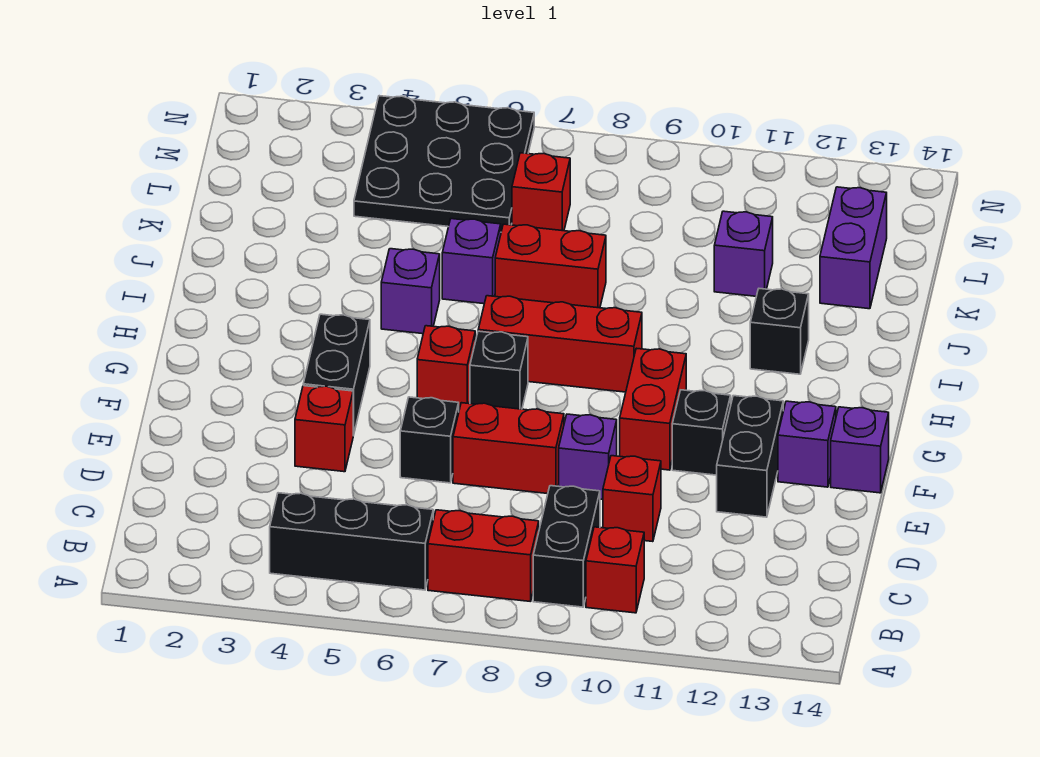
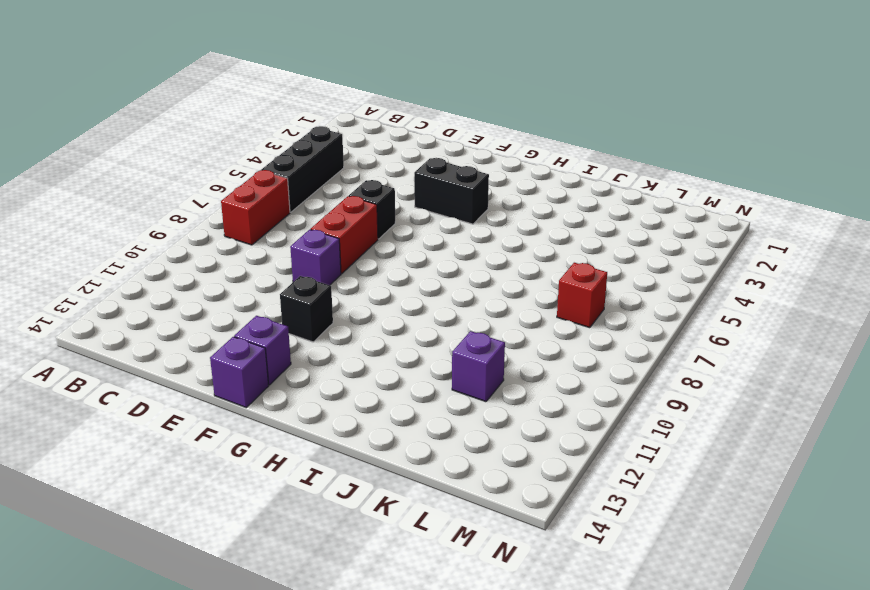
none -> black 1x2 brick [533,486,600,607]
none -> red 1x1 brick [586,527,644,613]
none -> red 1x1 brick [603,456,661,542]

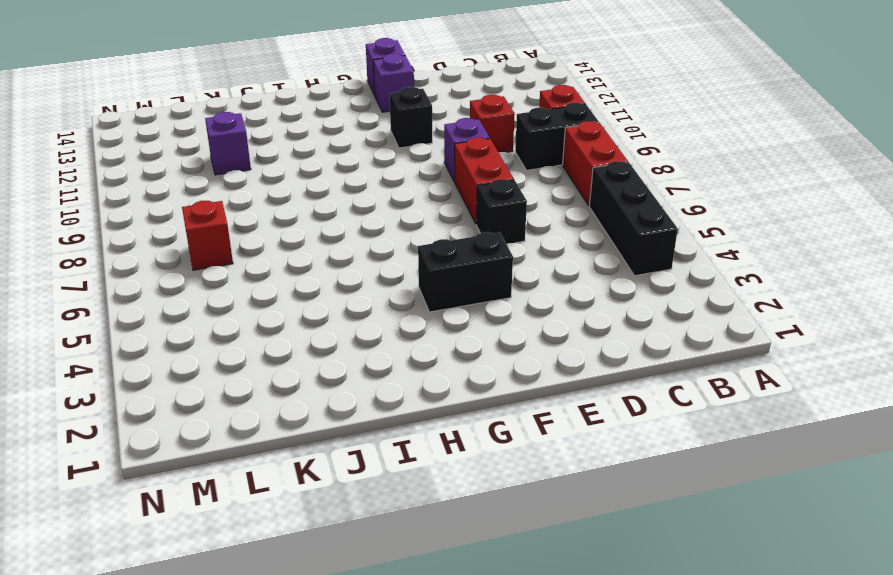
none -> red 1x1 brick [295,386,353,472]
none -> black 1x2 brick [717,396,783,517]
none -> red 1x2 brick [620,348,686,470]

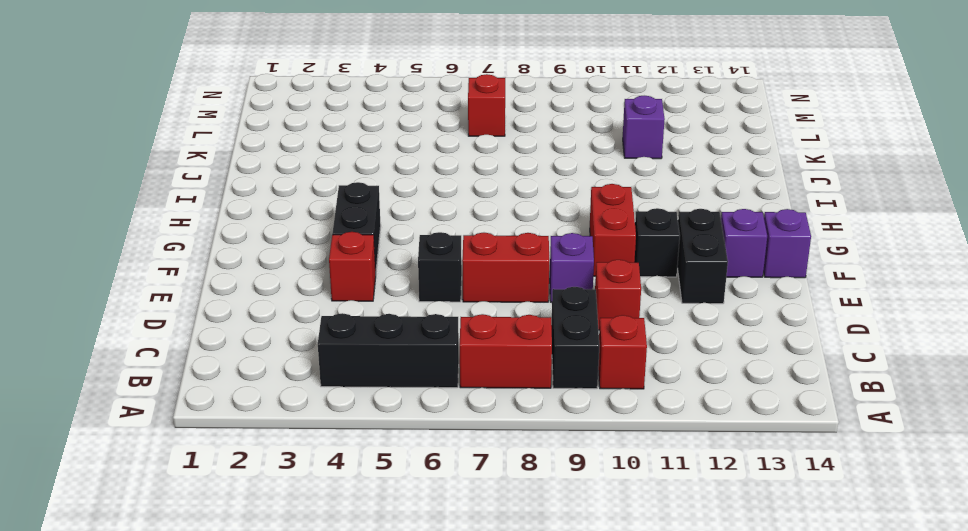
none -> red 1x1 brick [417,326,475,410]
none -> black 1x1 brick [470,331,528,409]
none -> red 1x3 brick [478,296,642,392]

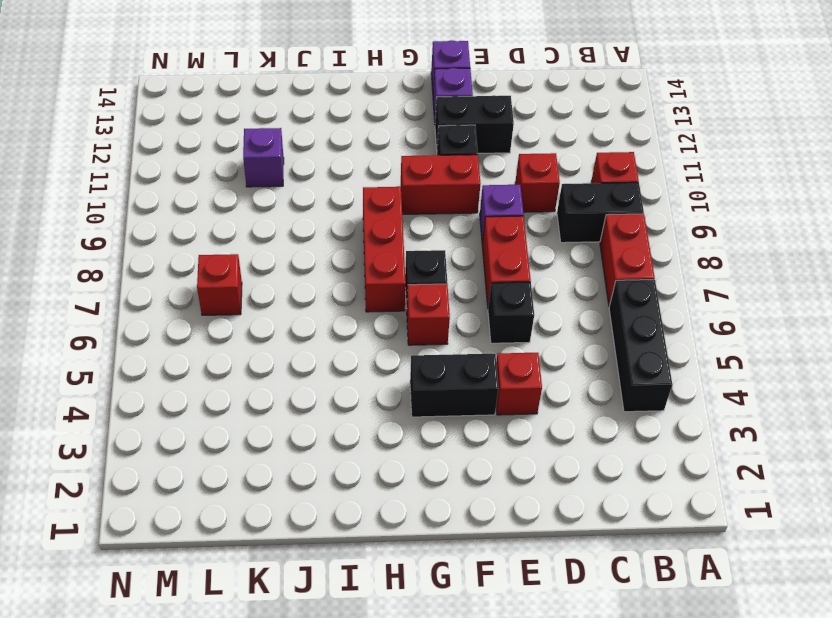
none -> purple 1x1 brick [381,249,440,334]
none -> black 1x1 brick [750,289,809,374]
none -> purple 1x1 brick [442,219,501,304]

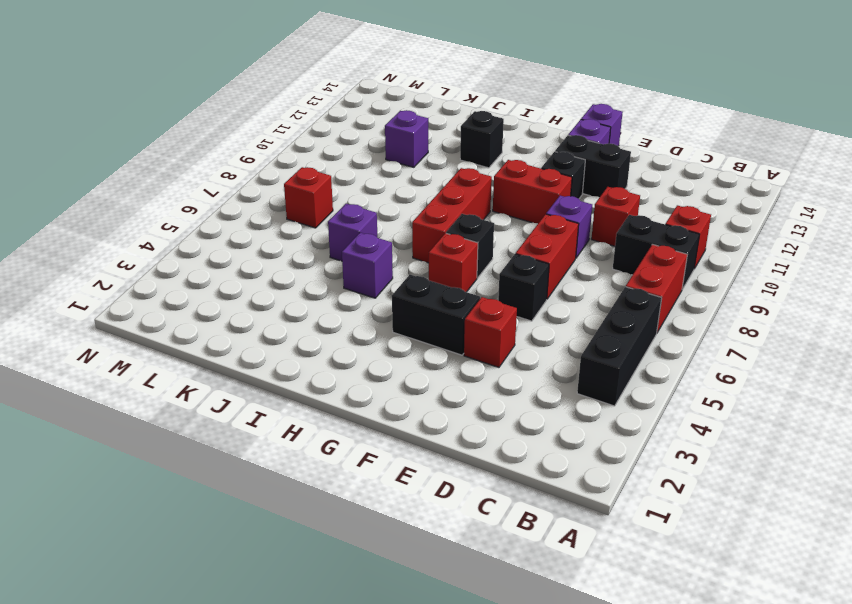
none -> red 1x2 brick [495,224,606,308]
none -> purple 1x2 brick [820,187,887,309]
none -> black 3x3 plate [354,96,534,231]

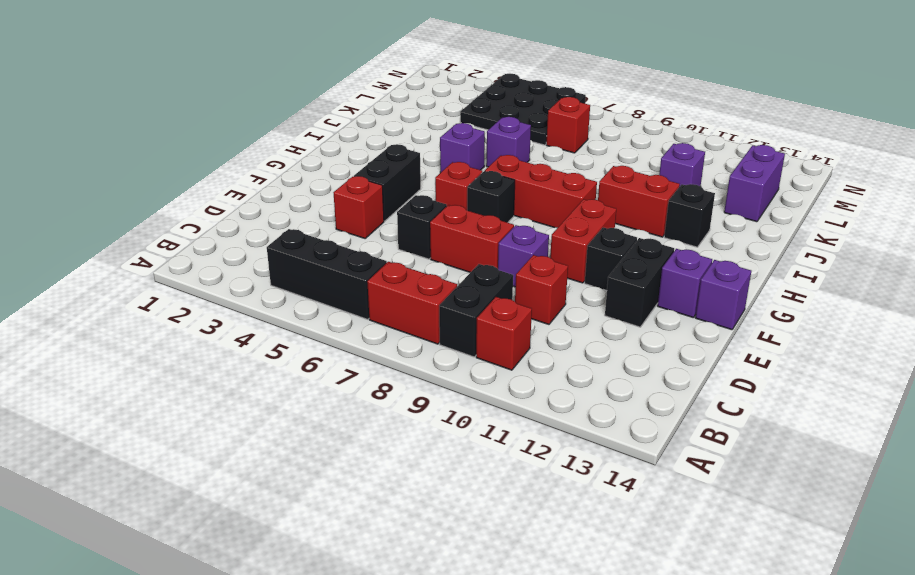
red 1x2 brick [598,166,680,237] -> red 1x2 brick moved to [495,224,606,308]

